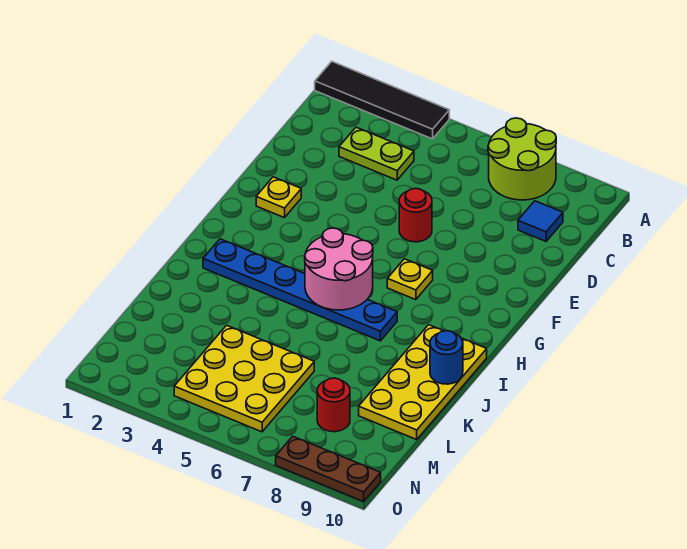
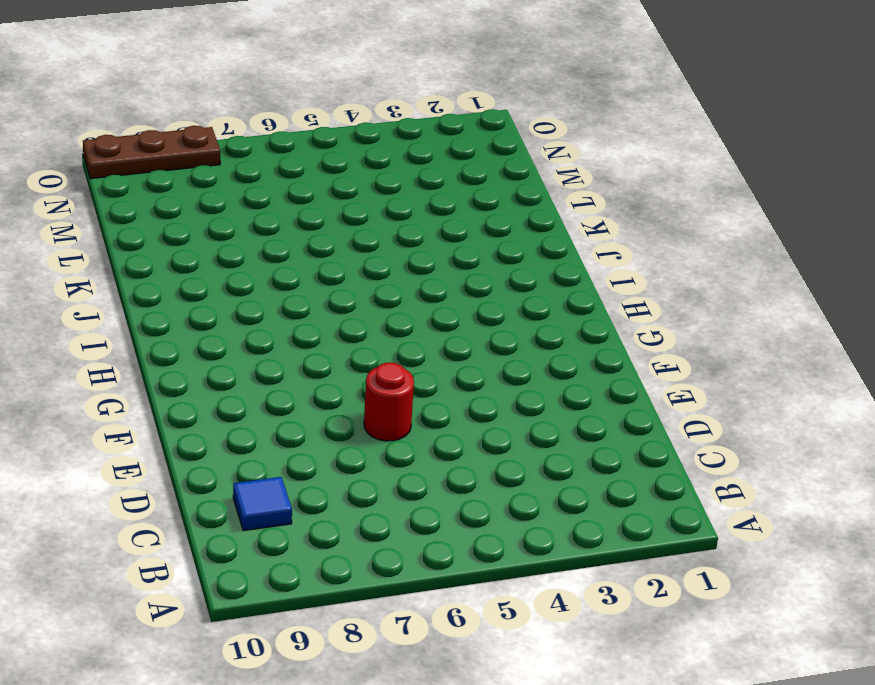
none -> black 1x4 tile [315,62,449,139]
none -> lime 2x2 round brick [488,118,556,200]
none -> lime 1x2 plate [339,127,414,180]

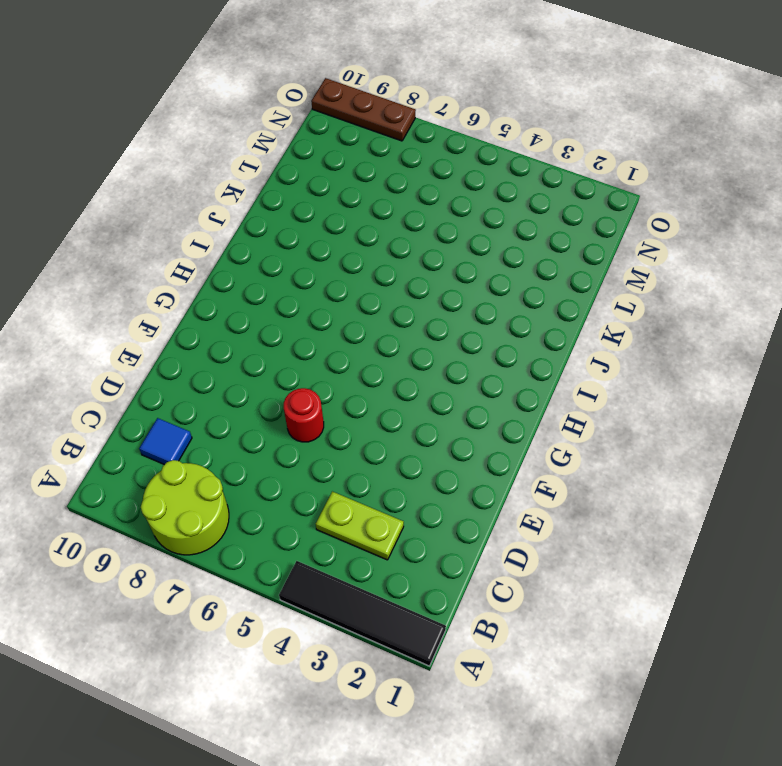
none -> yellow 1x1 plate [256,177,301,218]
none -> yellow 1x1 plate [387,259,433,300]
none -> blue 1x6 plate [203,239,397,341]

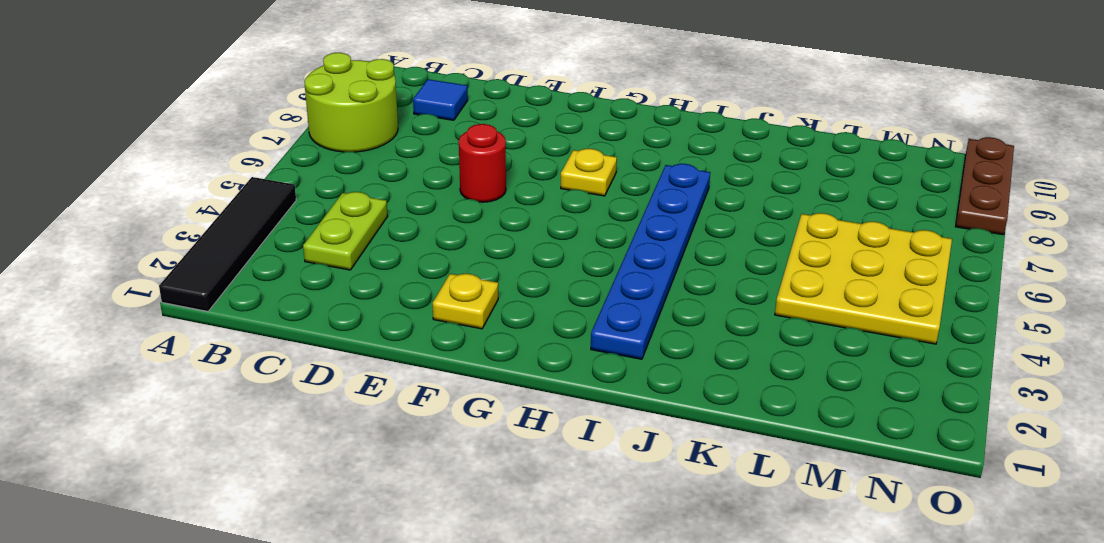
none -> yellow 2x4 plate [359,325,487,440]
none -> red 1x1 round brick [317,378,350,432]
none -> pink 2x2 round brick [305,228,373,310]

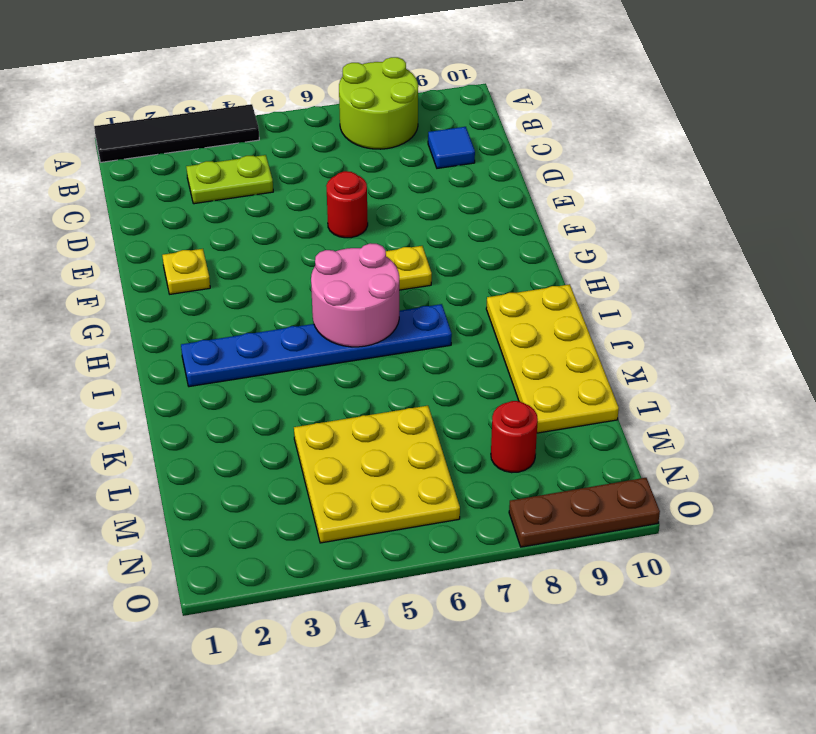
none -> blue 1x1 round brick [430,331,463,384]

